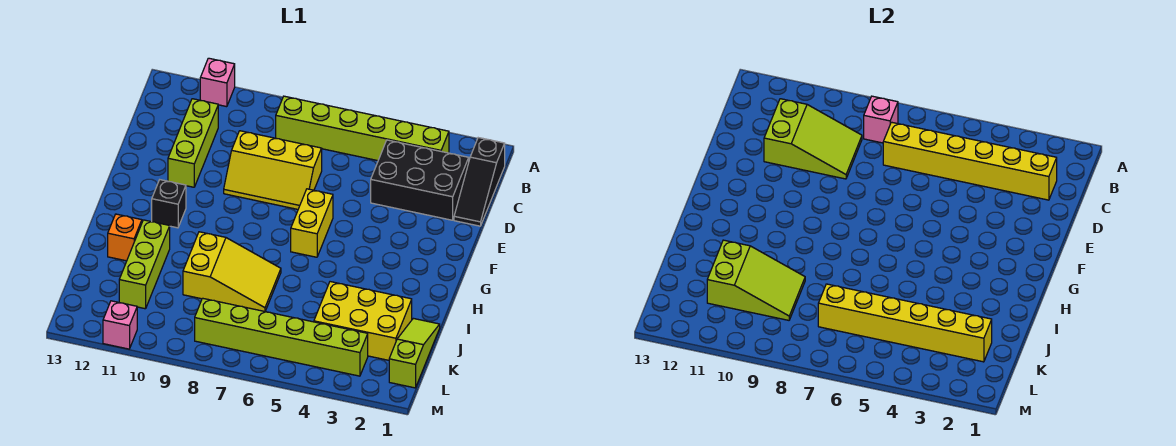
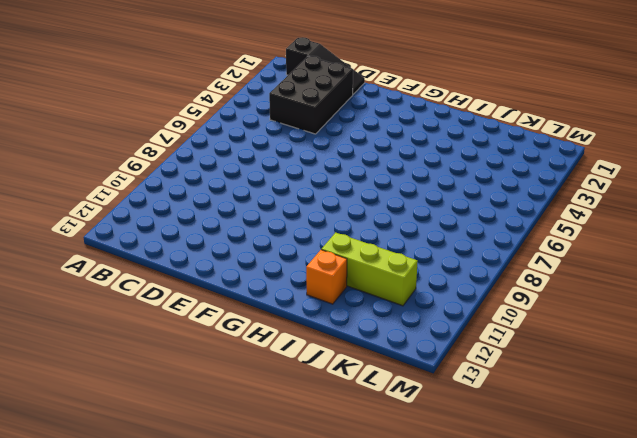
none -> pink 1x1 brick [200,58,235,107]
none -> lime 1x6 brick [276,96,449,161]
none -> lime 1x3 brick [168,99,218,187]

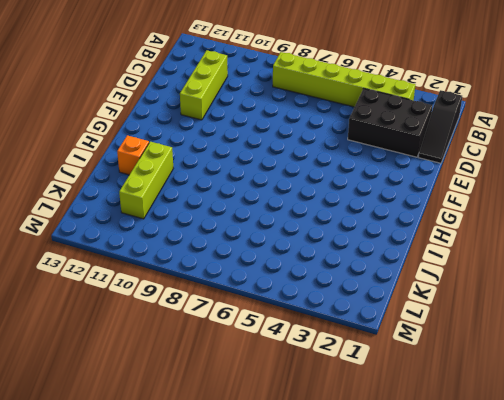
none -> pink 1x1 brick [200,58,235,107]
none -> yellow 2x3 slope [224,131,322,209]
none -> yellow 1x2 brick [291,189,333,257]

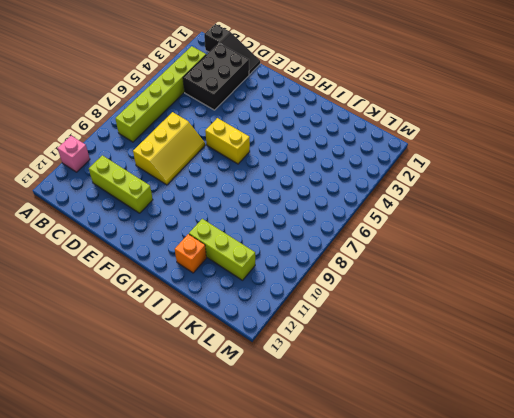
none -> black 1x1 brick [152,180,186,228]
none -> yellow 2x3 slope [183,232,281,311]
none -> lime 1x3 slope [389,318,440,388]

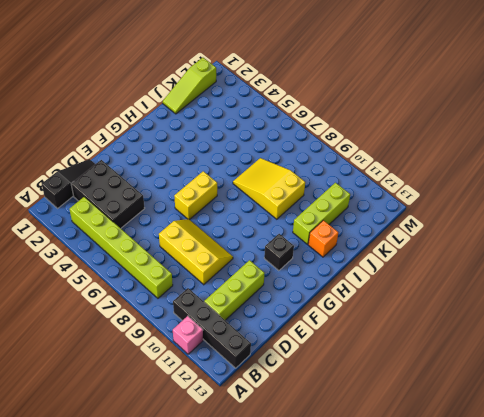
black 1x4 brick [173,288,251,368] -> none
none -> yellow 2x3 brick [314,282,412,360]
none -> lime 1x6 brick [195,298,368,376]
none -> pink 1x1 brick [103,301,137,349]

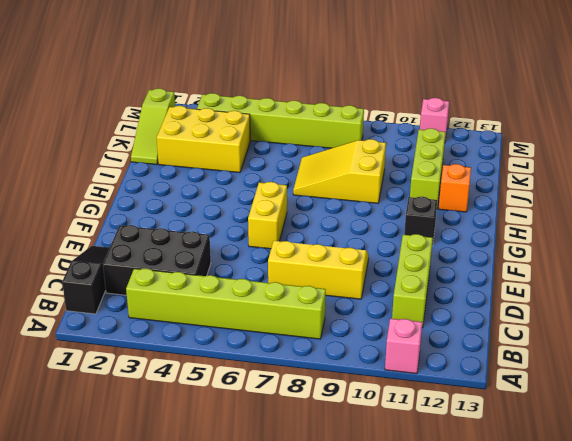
none -> pink 1x1 brick [864,96,898,143]
none -> yellow 1x6 brick [883,122,1057,200]
none -> lime 2x3 slope [764,99,862,179]

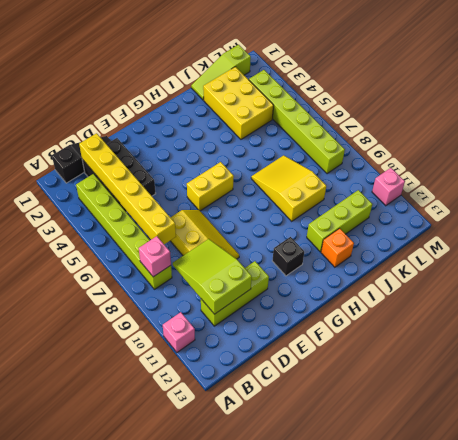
none -> lime 2x3 slope [707,240,805,320]
none -> yellow 1x6 brick [818,284,992,362]

